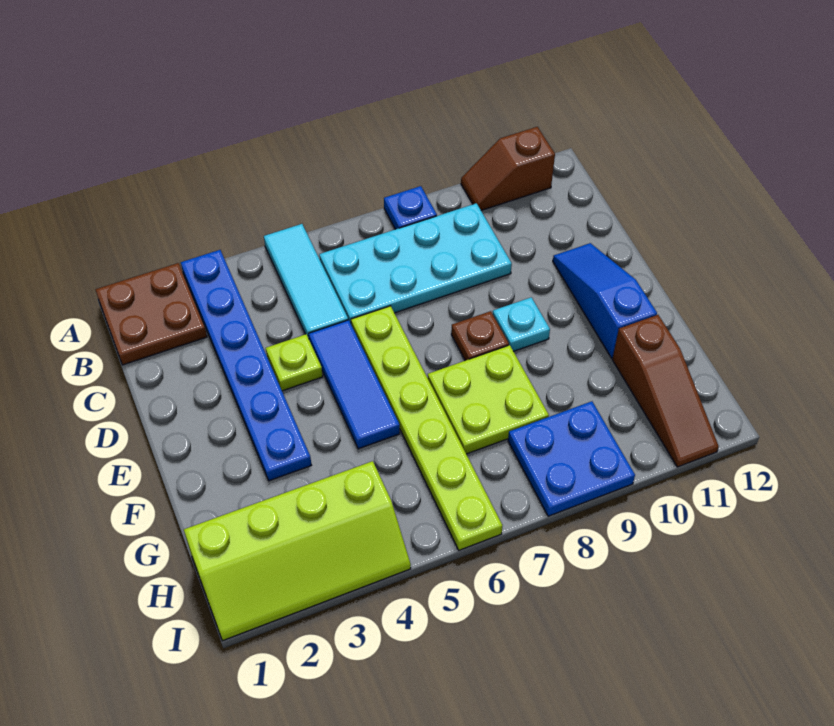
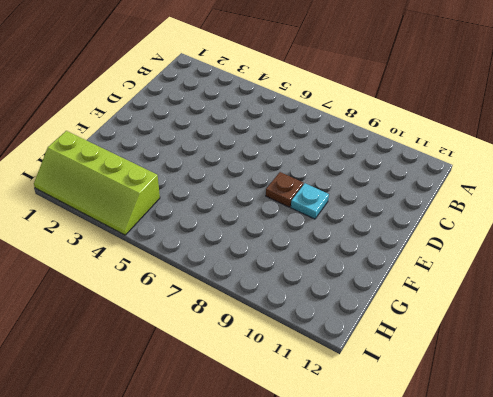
none -> brown 2x2 plate [96,263,207,365]
none -> blue 1x6 plate [181,250,311,481]
none -> cyan 1x3 tile [264,224,348,338]

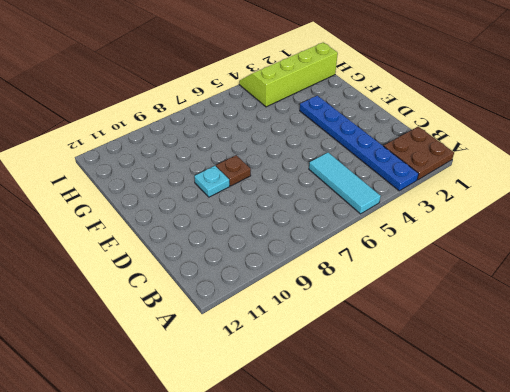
none -> blue 1x1 plate [384,186,437,229]
none -> brown 1x2 slope [461,127,555,210]
none -> cyan 2x4 plate [319,203,512,323]

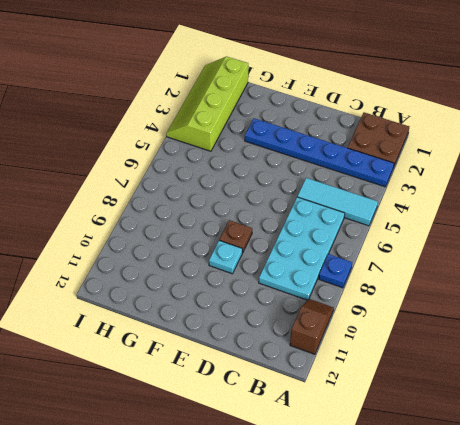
none -> lime 1x1 plate [266,334,323,391]
none -> blue 1x3 tile [309,320,400,449]
none -> lime 1x6 plate [351,306,502,550]

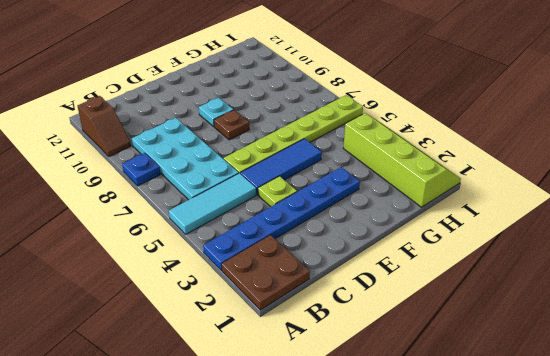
none -> blue 1x3 slope [553,243,657,358]
none -> lime 2x2 plate [428,345,549,454]
none -> brown 1x3 slope [612,315,719,467]

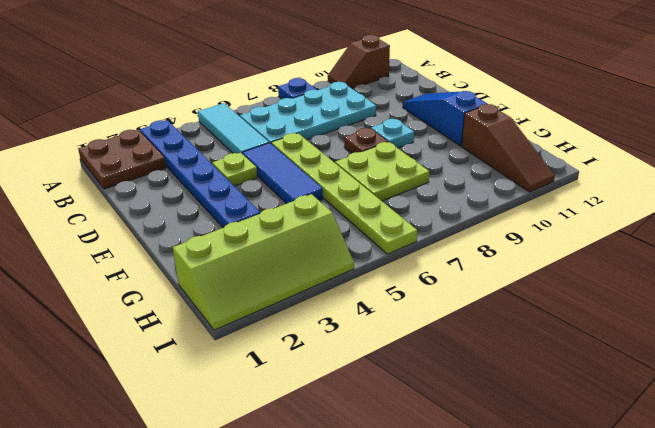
none -> blue 2x2 plate [508,401,635,516]

